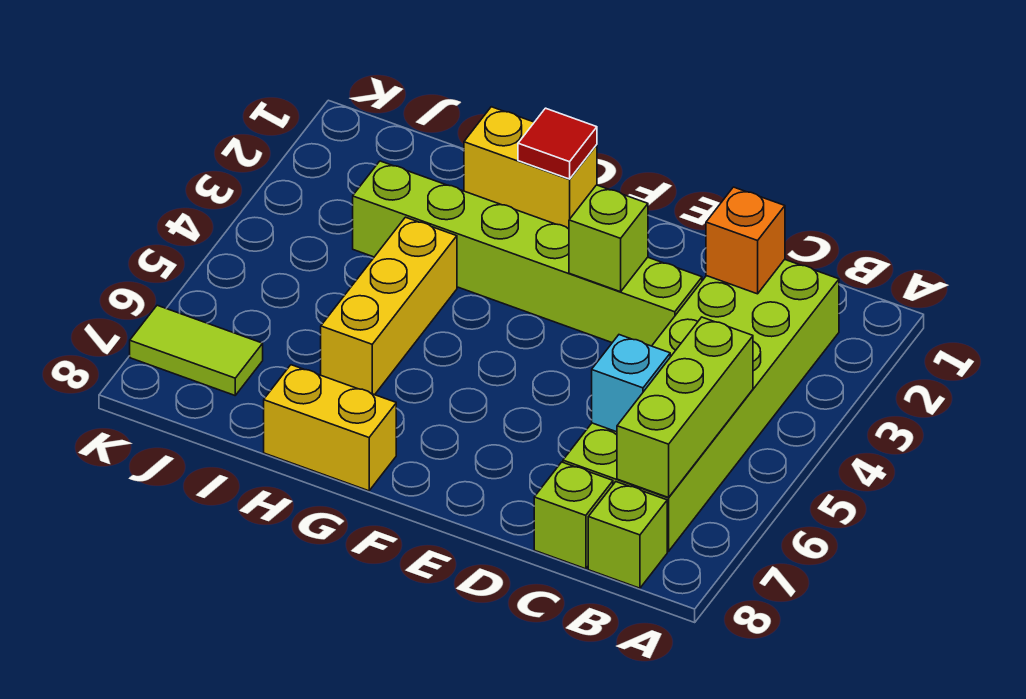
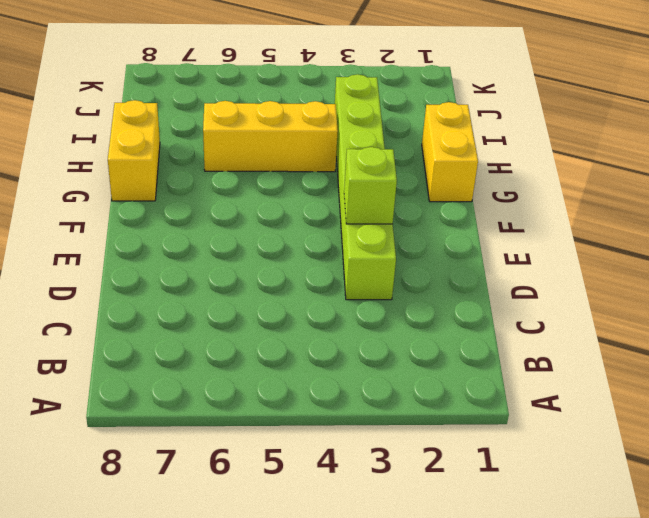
none -> lime 2x6 brick [563,259,839,551]
none -> lime 1x1 brick [588,482,667,588]
none -> lime 1x1 brick [534,462,613,569]

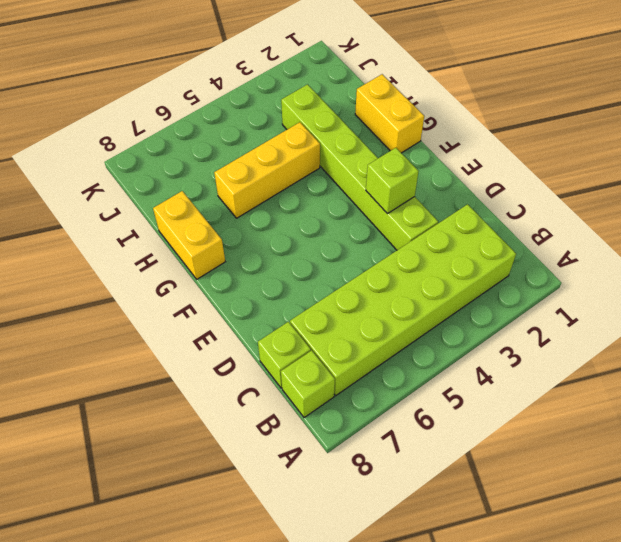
none -> lime 1x2 tile [130,305,263,395]
none -> lime 1x3 brick [617,317,753,498]
none -> orange 1x1 brick [706,187,785,294]

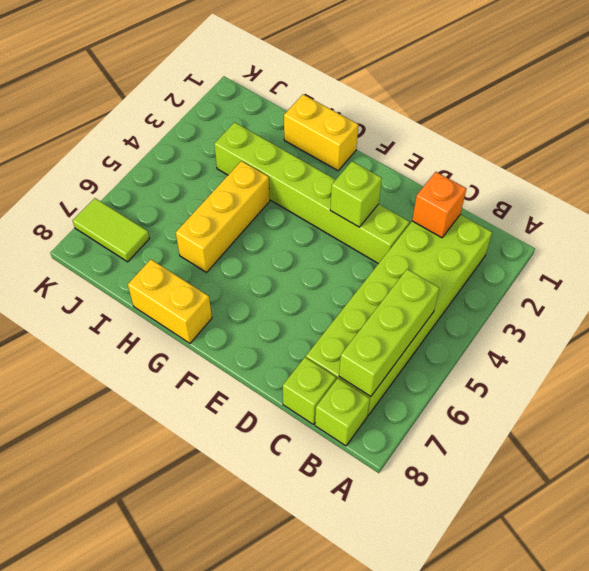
none -> cyan 1x1 brick [592,335,670,432]
none -> red 1x1 tile [518,108,597,179]

